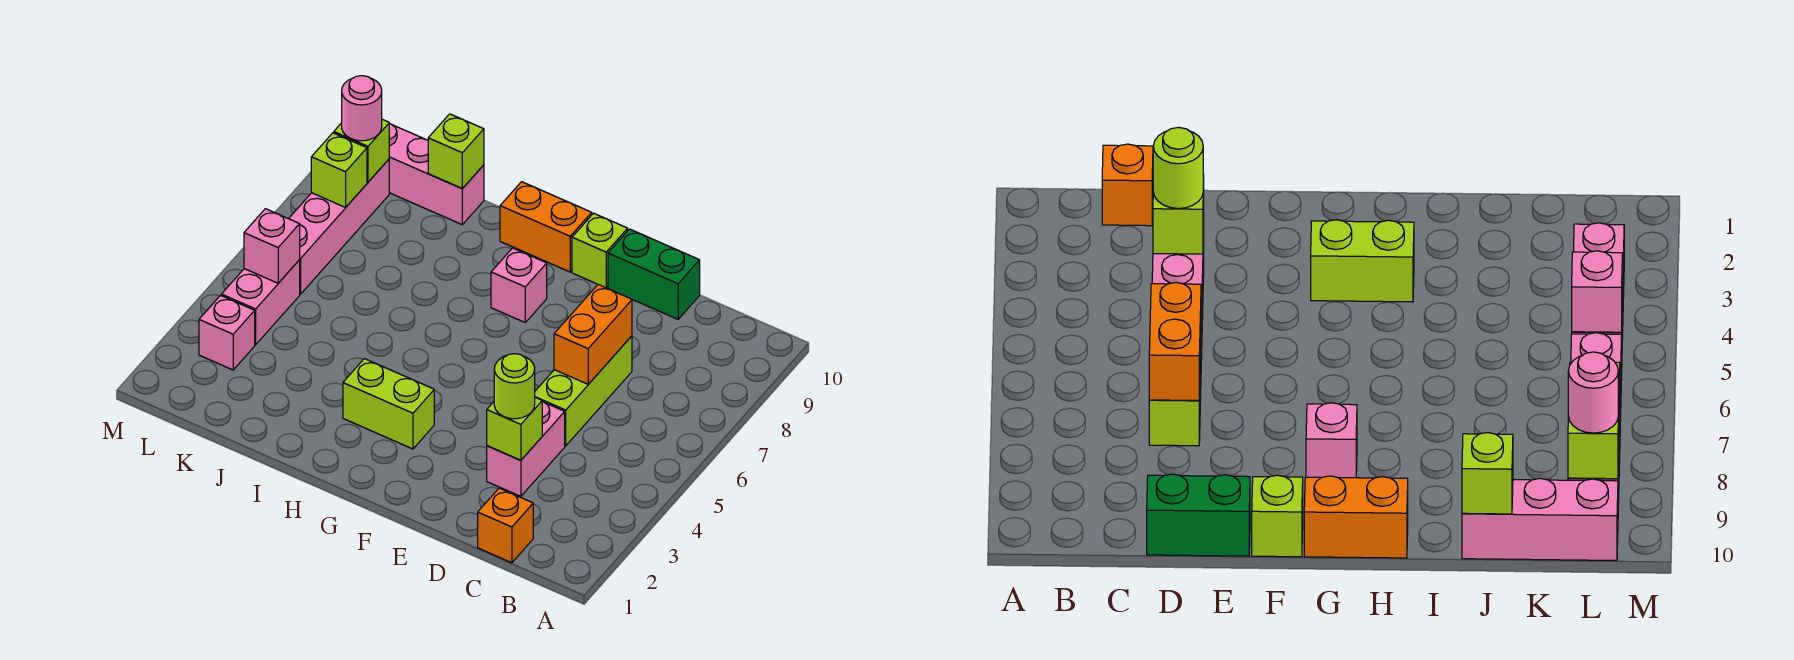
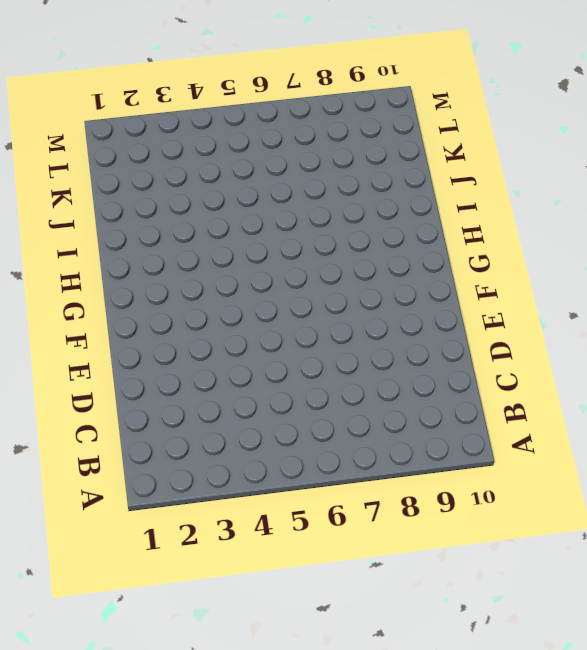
none -> orange 1x1 brick [478,488,533,563]
none -> pink 1x2 brick [487,402,565,496]
none -> lime 1x3 brick [535,336,632,446]

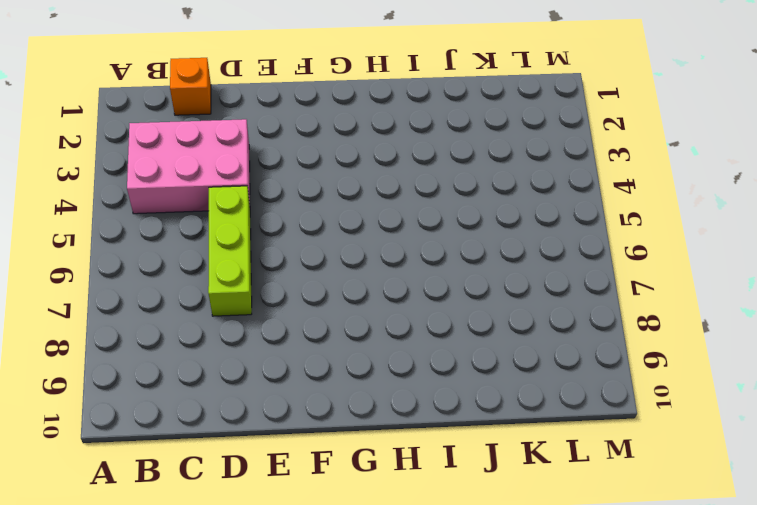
pink 2x3 brick [127,119,250,214] -> pink 1x2 brick [487,402,565,496]
none -> green 1x2 brick [608,229,700,319]
none -> lime 1x1 brick [572,213,628,288]
none -> lime 1x2 brick [343,359,434,449]

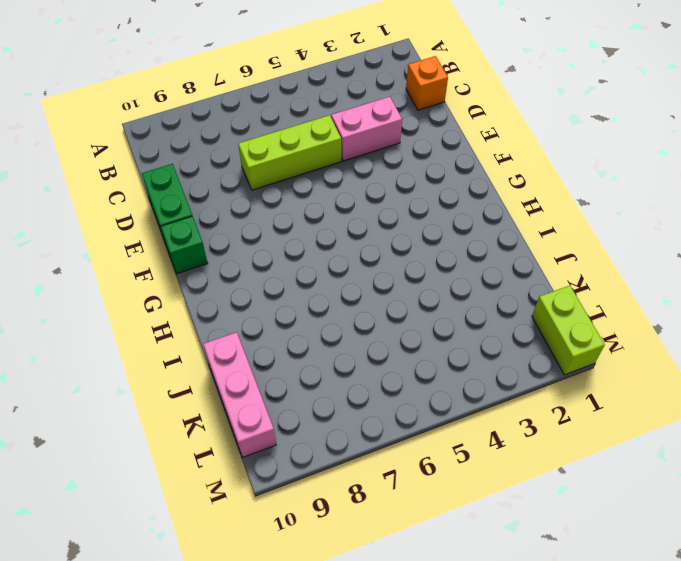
green 1x1 brick [161,216,208,274] -> lime 1x1 brick [572,213,628,288]
lime 1x2 brick [532,286,605,375] -> lime 1x2 brick moved to [343,359,434,449]
none -> pink 1x1 brick [491,248,547,322]
none -> orange 1x2 brick [500,182,592,272]
none -> pink 1x1 brick [199,295,255,370]

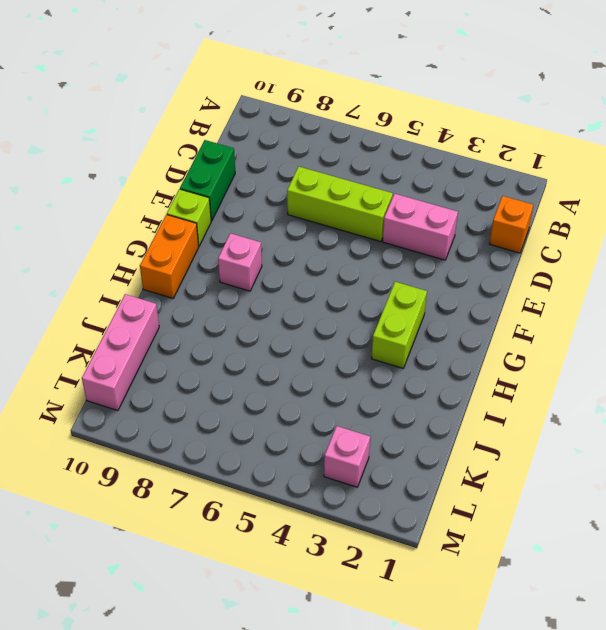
none -> pink 1x2 brick [221,260,300,345]
none -> pink 1x4 brick [289,159,389,294]
none -> lime 1x1 brick [487,398,542,460]

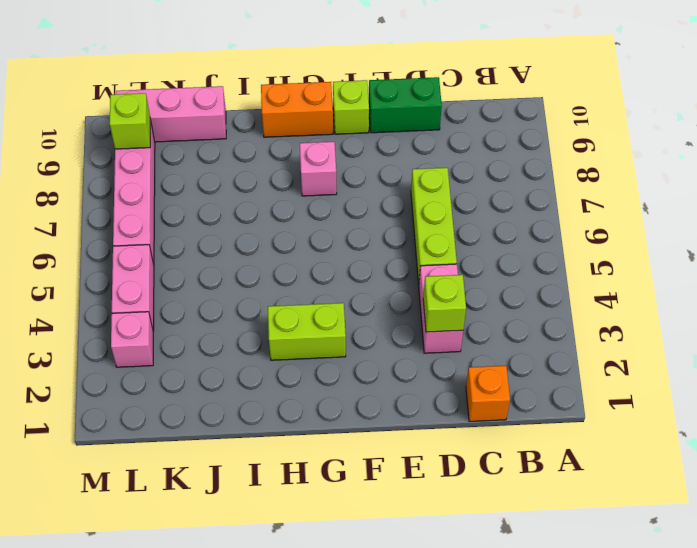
none -> orange 1x2 brick [554,285,632,384]
none -> lime 1x1 brick [428,114,484,189]
none -> pink 1x1 brick [244,209,300,283]

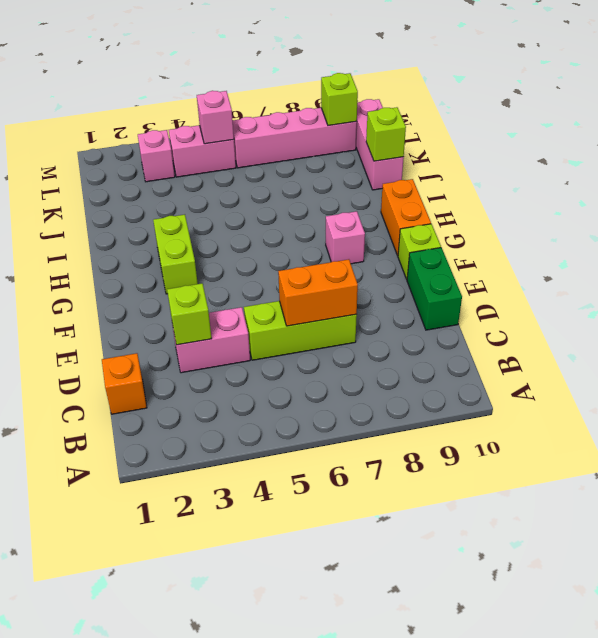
none -> lime 1x1 brick [311,133,367,207]
none -> lime 1x1 round brick [494,354,535,419]
none -> pink 1x1 round brick [342,76,382,141]

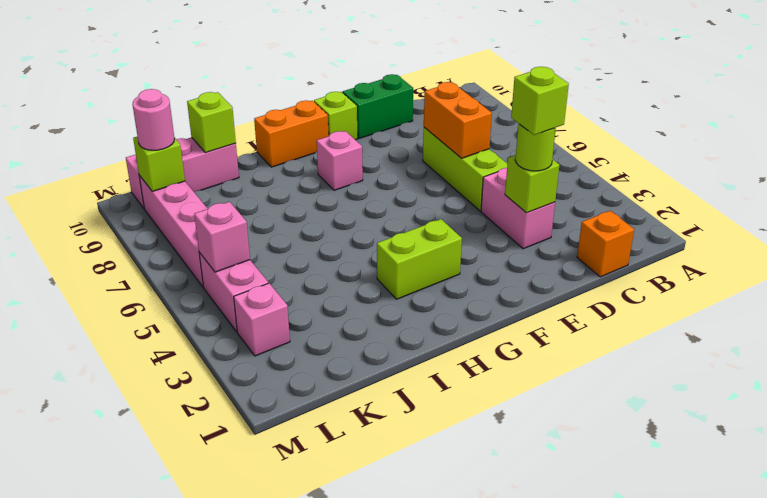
lime 1x1 brick [511,67,569,135] -> lime 1x1 brick moved to [311,133,367,207]

